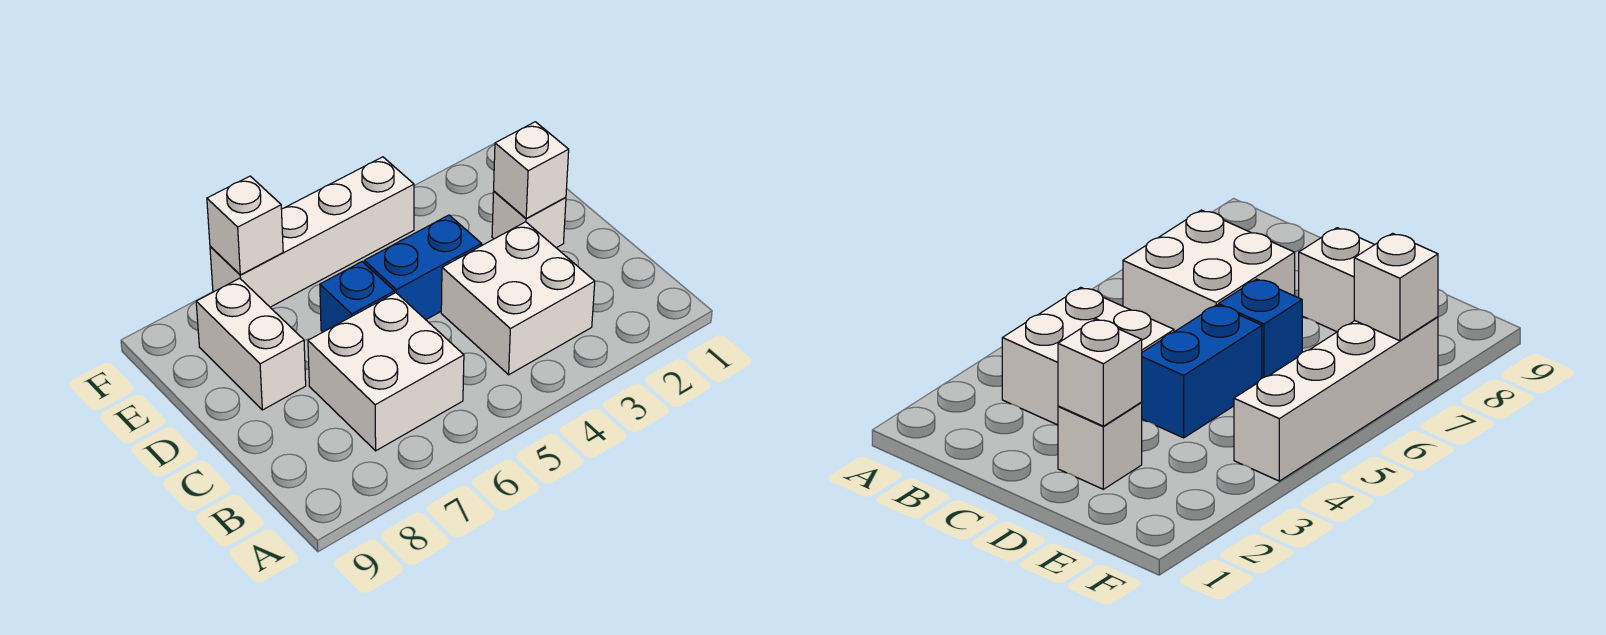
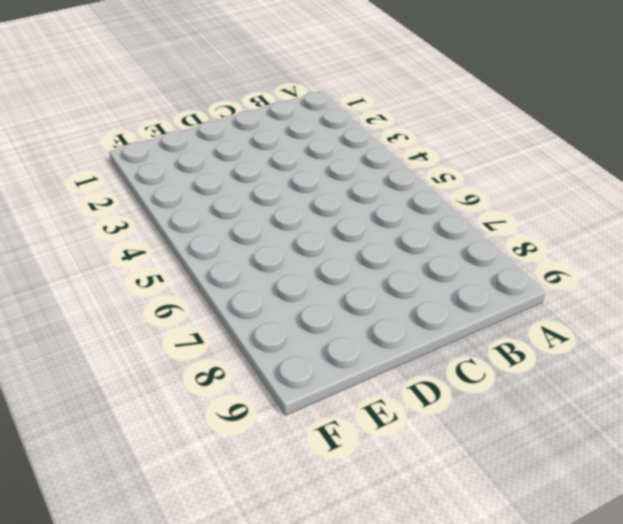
none -> white 2x2 brick [441,222,595,375]
none -> white 2x2 brick [308,293,464,451]

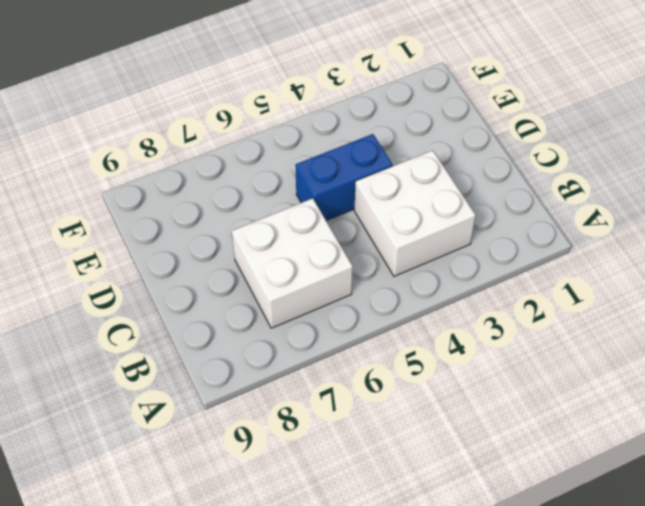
none -> white 1x1 brick [492,191,566,248]
none -> blue 1x1 brick [320,262,394,332]

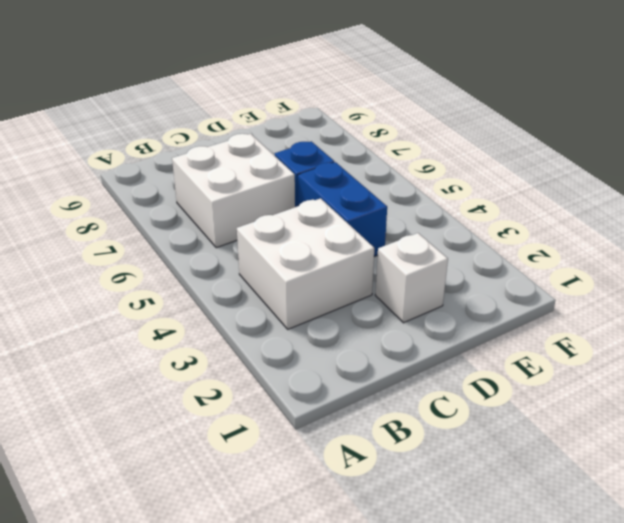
none -> white 1x2 brick [196,278,306,410]
none -> white 1x4 brick [210,157,414,307]

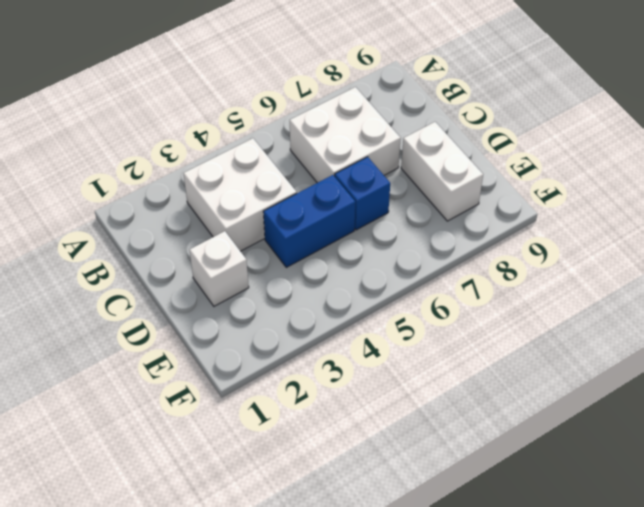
none -> white 1x4 brick [210,157,414,307]
none -> white 1x1 brick [494,122,569,219]

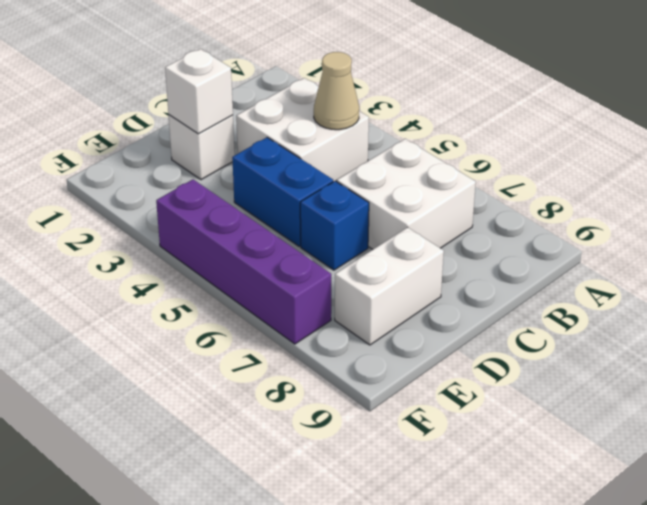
tan 1x1 cone [314,52,359,130] -> none
purple 1x4 brick [156,180,331,344] -> white 1x4 brick [210,157,414,307]
none -> white 1x1 brick [207,176,283,275]

